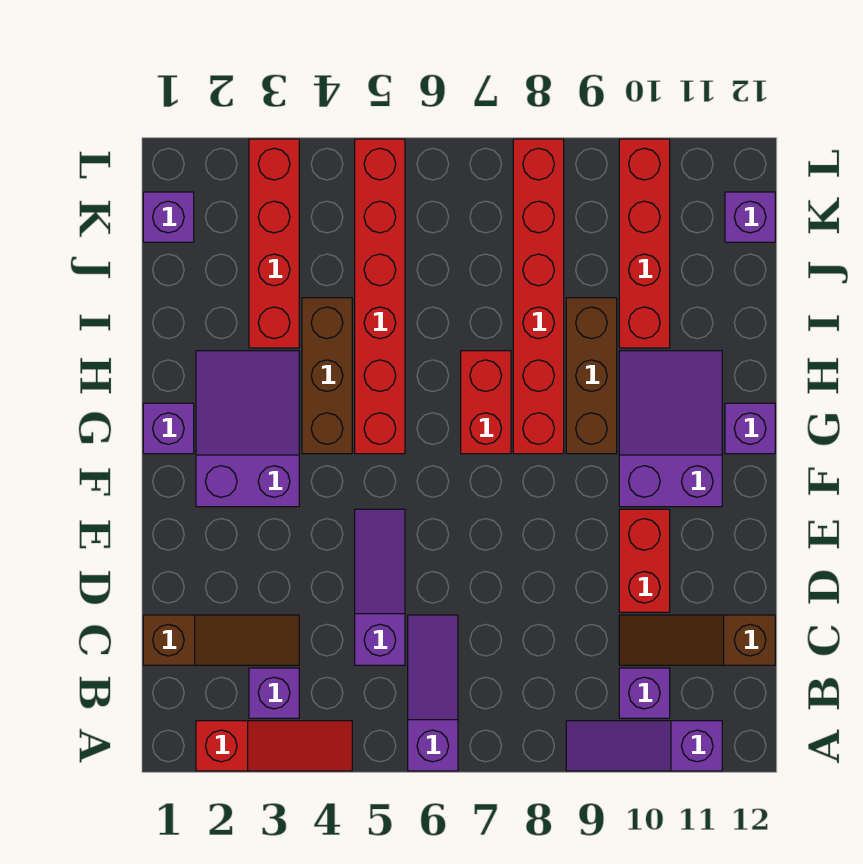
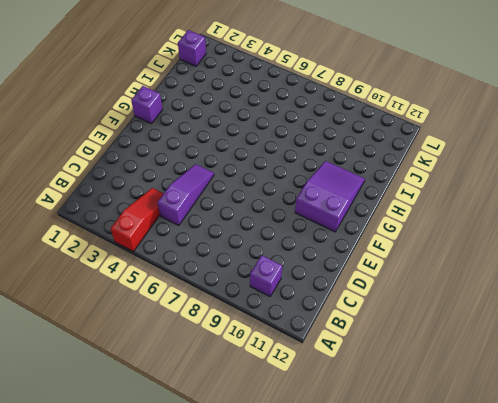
red 1x3 slope [111,188,164,251] -> red 1x3 slope turned to [196,721,352,771]
none -> purple 1x3 slope [408,615,458,771]
none -> purple 1x3 slope [566,721,722,771]
none -> purple 1x1 brick [249,668,299,718]

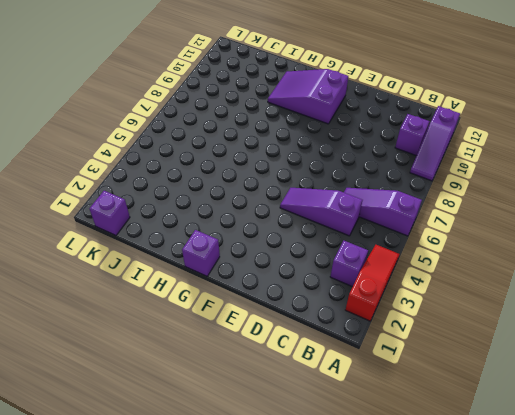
none -> brown 1x3 slope [143,615,299,665]
none -> brown 1x3 slope [619,615,775,665]
none -> red 1x2 brick [619,509,670,612]

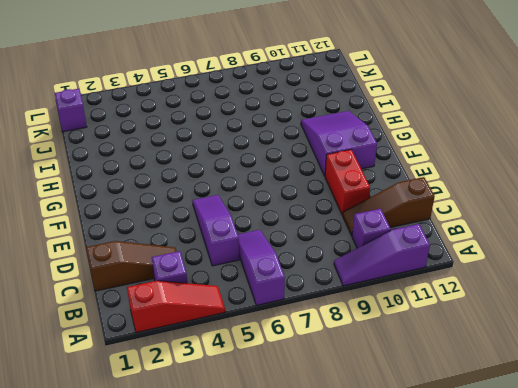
none -> purple 2x3 slope [196,351,299,507]
none -> purple 1x1 brick [143,403,194,454]
none -> brown 1x3 brick [302,298,352,454]

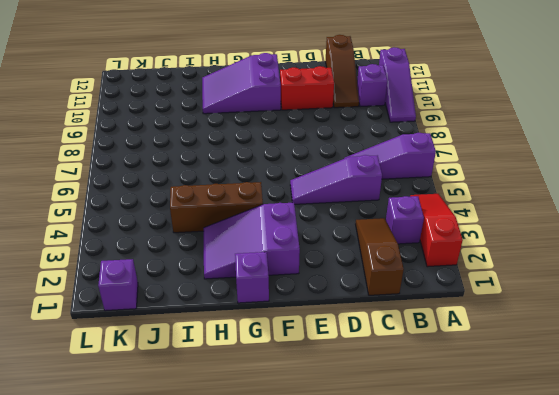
none -> red 1x6 brick [355,139,405,454]
none -> red 1x2 brick [461,351,511,454]
none -> red 1x6 brick [513,139,564,454]

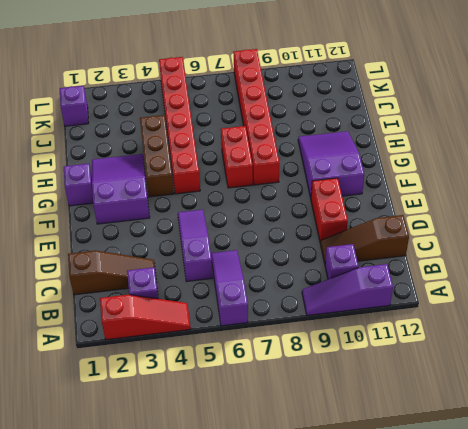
none -> brown 1x3 brick [566,298,617,454]
none -> purple 1x1 brick [725,403,775,454]
none -> red 1x4 brick [249,139,299,348]

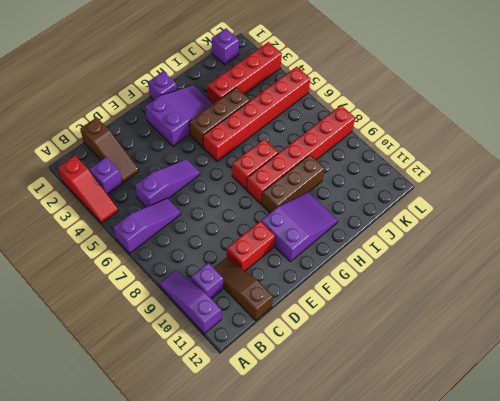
none -> purple 1x1 brick [725,403,775,454]
none -> red 1x4 brick [619,139,670,348]
none -> purple 1x1 brick [725,192,775,242]

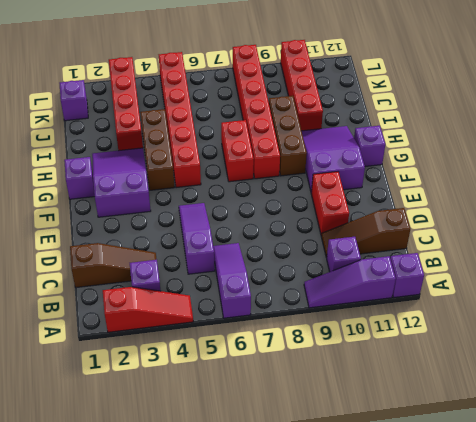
purple 1x1 brick [390,253,424,298] -> purple 1x1 brick moved to [725,192,775,242]

